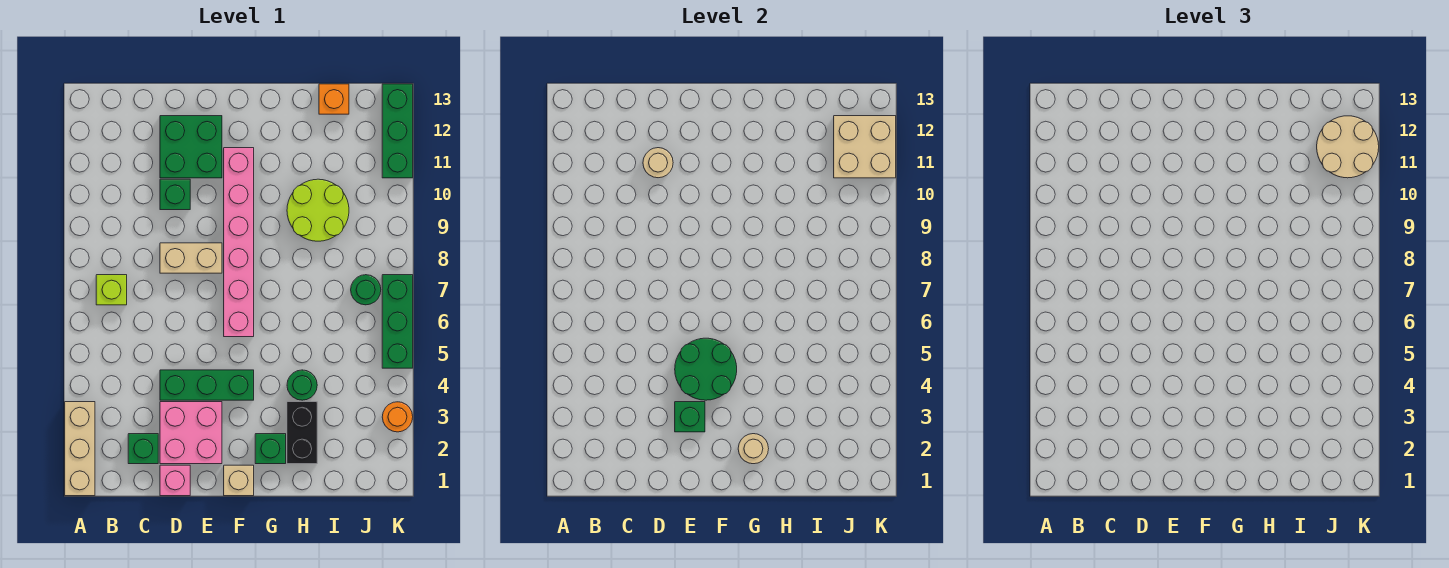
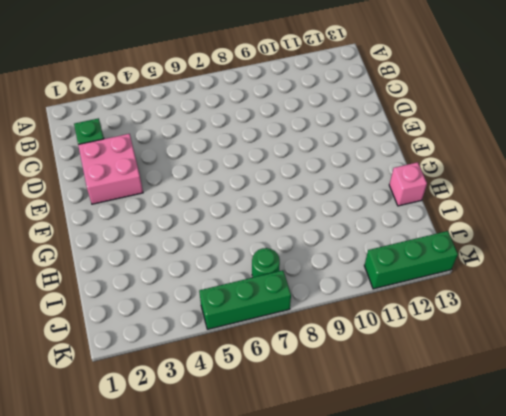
pink 1x1 brick [389,162,427,206] -> pink 1x1 brick moved to [160,465,190,496]
none -> tan 1x3 brick [65,402,95,496]
none -> lime 1x1 brick [96,275,127,305]
none -> green 1x3 brick [160,370,254,400]

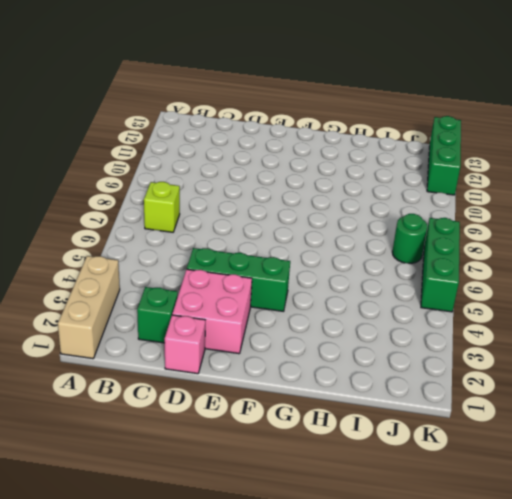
none -> tan 1x2 brick [160,243,222,273]
none -> green 1x1 brick [160,179,190,210]
none -> green 2x2 brick [160,116,222,178]

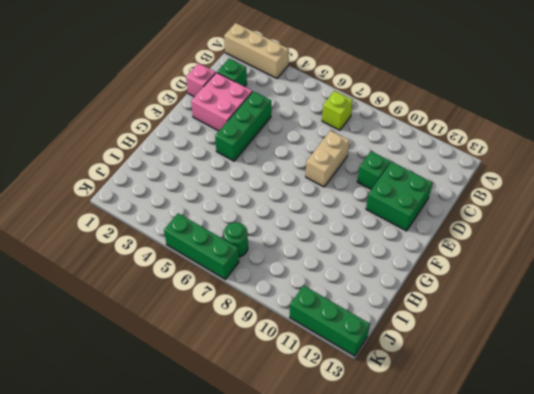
none -> tan 1x1 brick [224,465,254,496]
none -> pink 1x6 brick [224,148,254,337]
none -> green 1x1 brick [255,434,286,464]

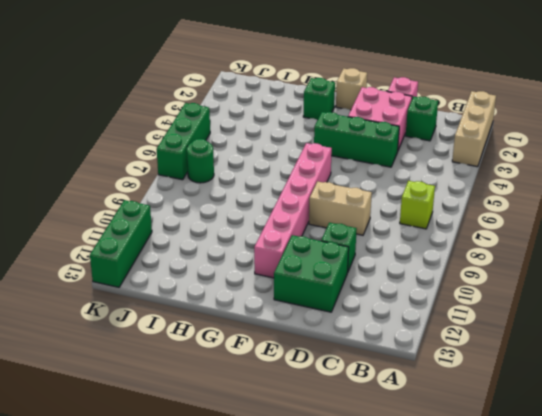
none -> black 1x2 brick [287,402,317,464]
none -> green 1x1 round brick [287,370,317,400]
none -> lime 2x2 round brick [287,179,349,241]

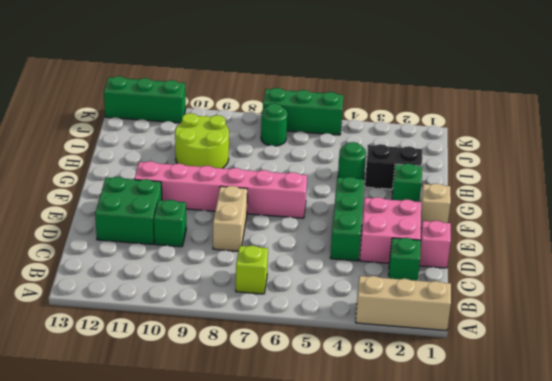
none -> orange 1x1 brick [319,84,349,114]
none -> orange 1x1 round brick [382,402,413,432]
none -> tan 1x1 round brick [643,148,673,178]

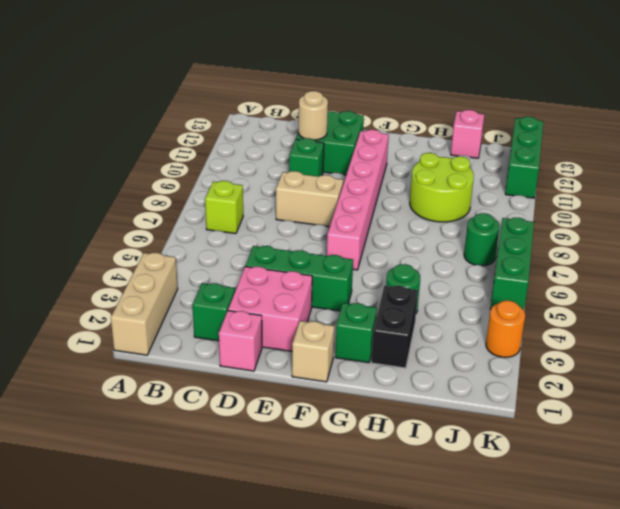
pink 1x1 brick [451,110,484,158] -> orange 1x1 brick [319,84,349,114]
none -> green 1x1 brick [675,402,705,432]
none -> green 2x2 round brick [675,338,737,400]
none -> tan 1x1 round brick [738,434,769,464]

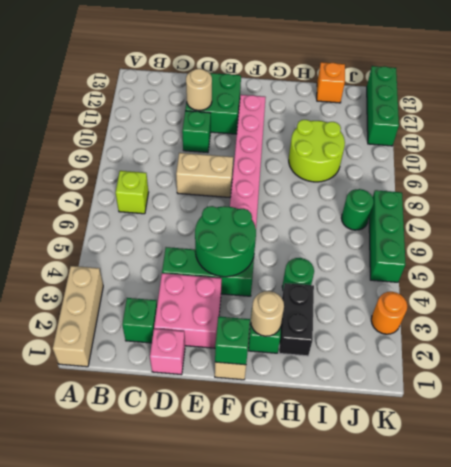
green 1x1 brick [215,317,250,365] -> green 1x1 brick moved to [675,402,705,432]
none -> tan 2x2 brick [834,116,896,178]
none -> tan 2x2 round brick [1317,116,1379,178]

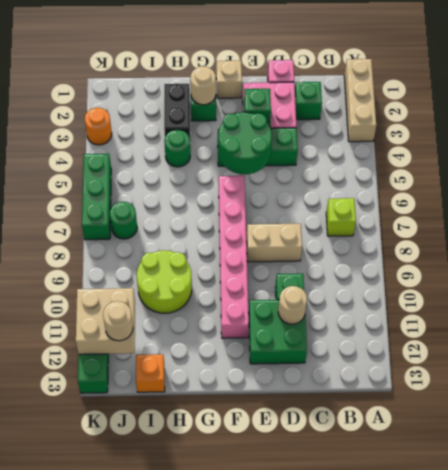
tan 1x1 round brick [103,301,133,341] -> tan 2x2 round brick [1317,116,1379,178]

